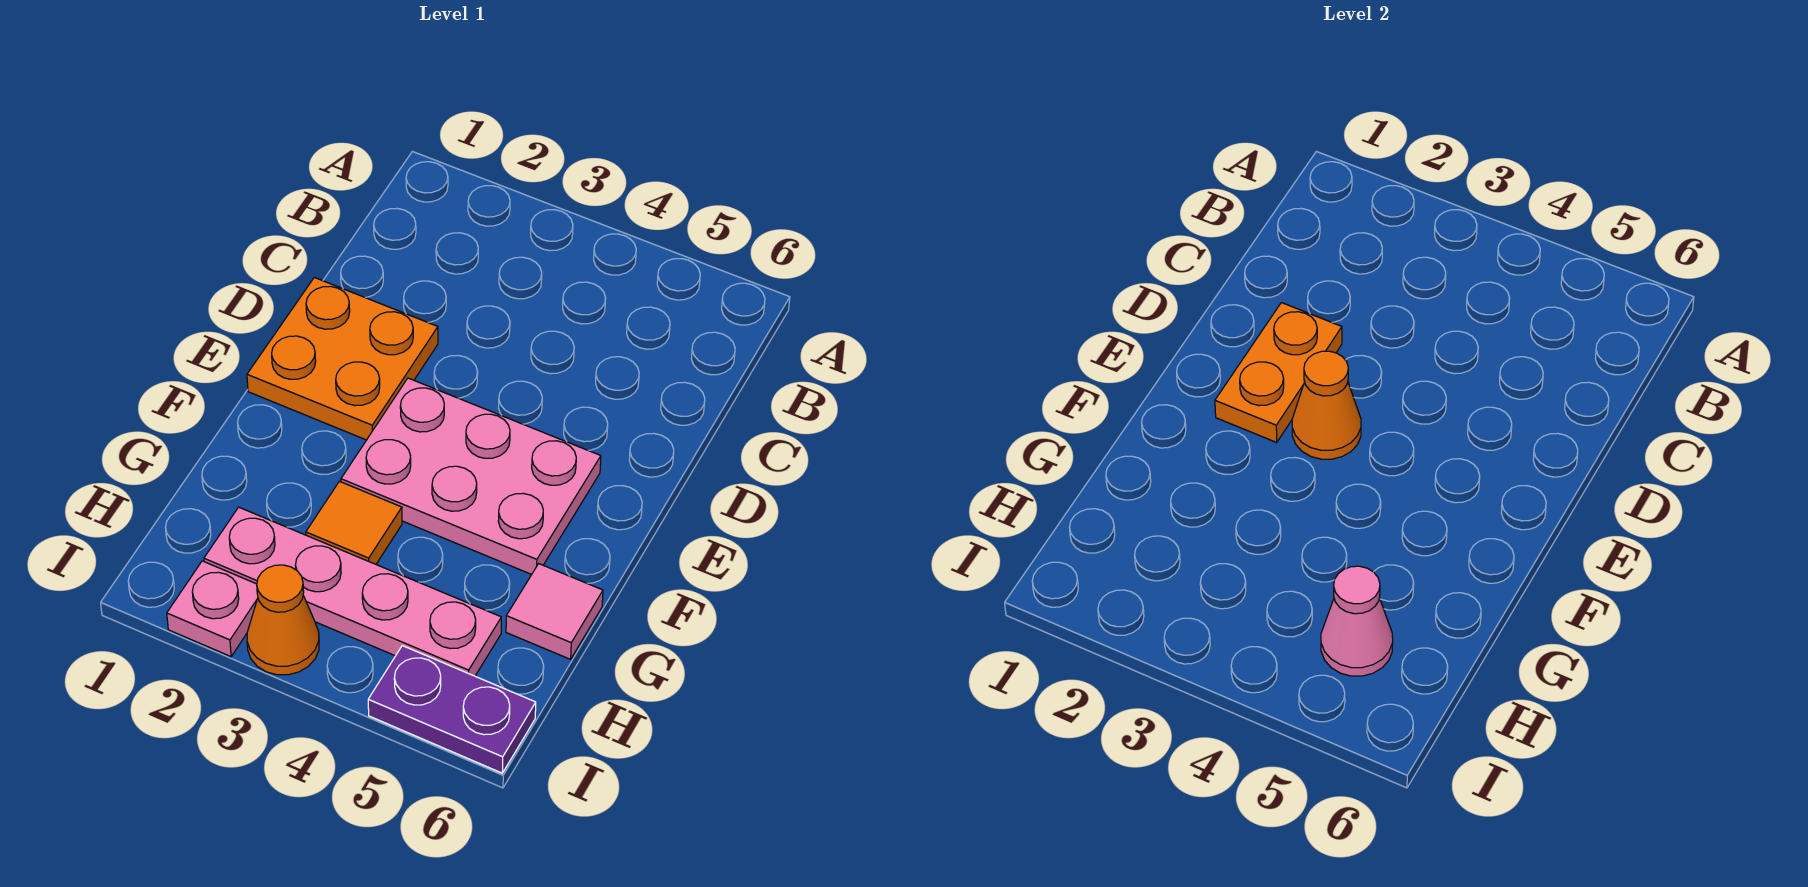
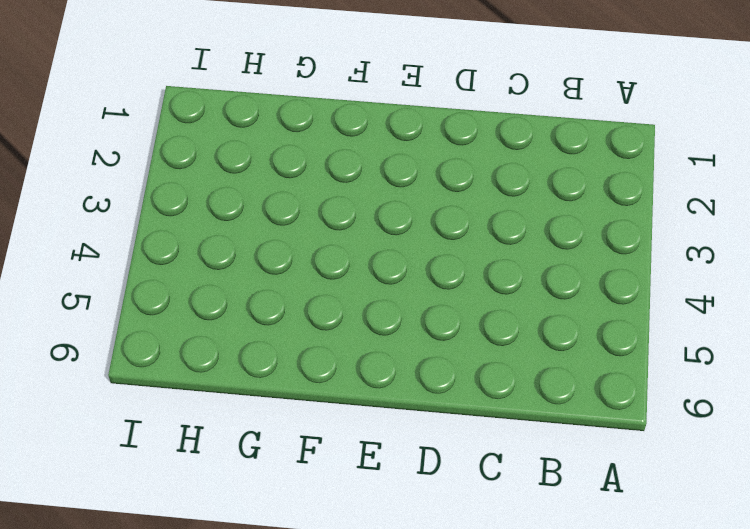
none -> orange 2x2 plate [247,277,438,440]
none -> pink 2x3 plate [341,378,601,574]

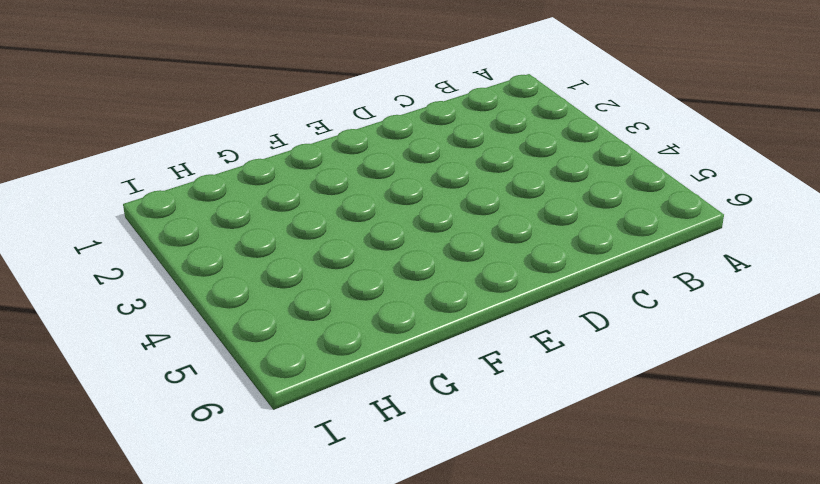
none -> orange 2x2 plate [247,277,438,440]
none -> pink 2x3 plate [341,378,601,574]

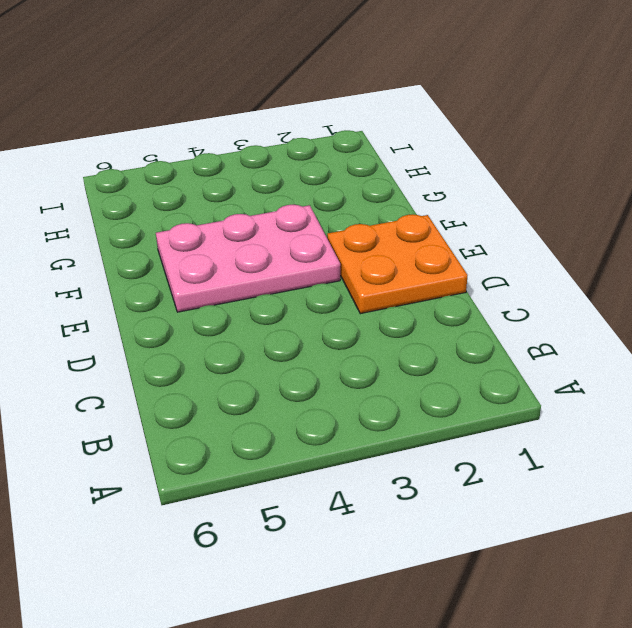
none -> orange 1x1 tile [306,481,402,564]
none -> pink 1x1 tile [506,564,603,659]

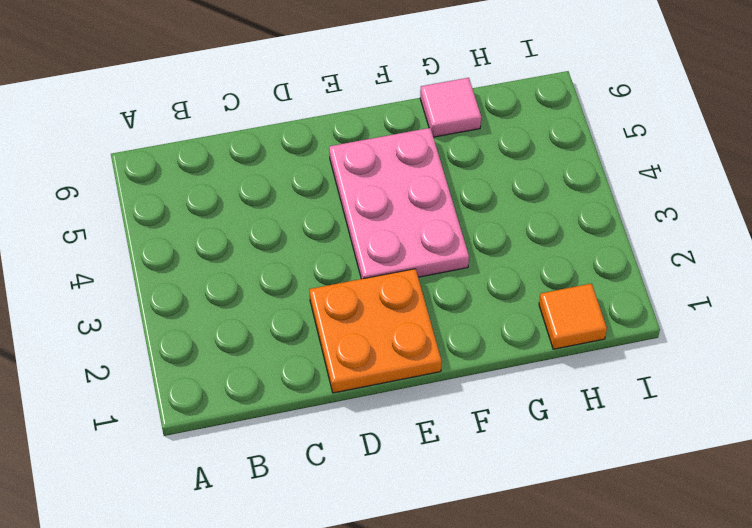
orange 1x1 tile [539,283,607,349] -> orange 1x1 tile moved to [306,481,402,564]
none -> pink 1x4 plate [204,507,501,676]
none -> pink 1x1 plate [167,561,258,657]

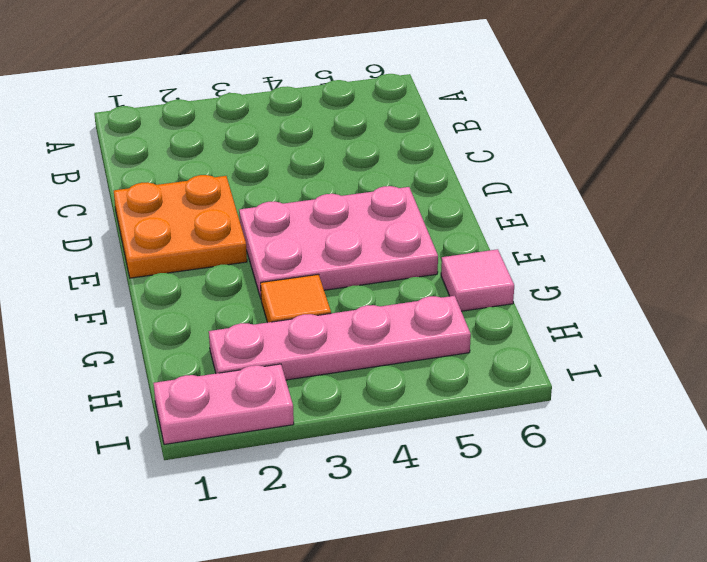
pink 1x2 plate [154,364,294,445] -> pink 1x1 plate [167,561,258,657]
none -> orange 1x1 cone [247,565,319,675]
none -> purple 1x2 plate [368,646,536,773]

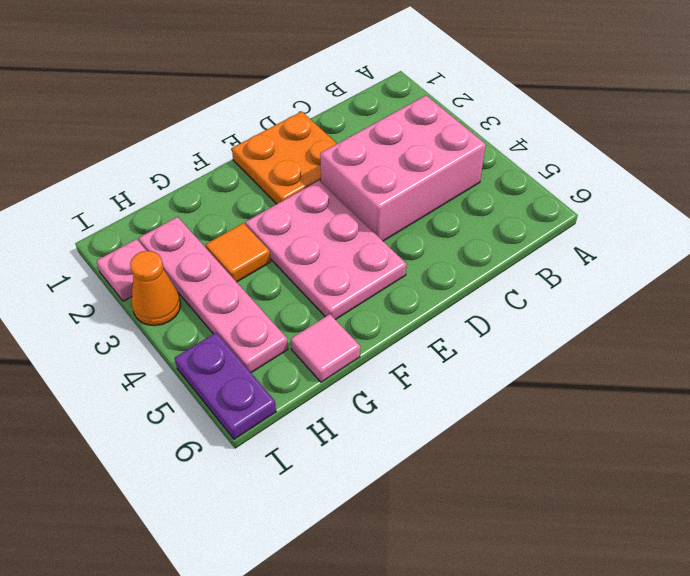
pink 2x3 brick [320,95,486,241] -> none
none -> orange 1x2 plate [1215,303,1342,442]
none -> orange 1x1 cone [1292,351,1361,459]

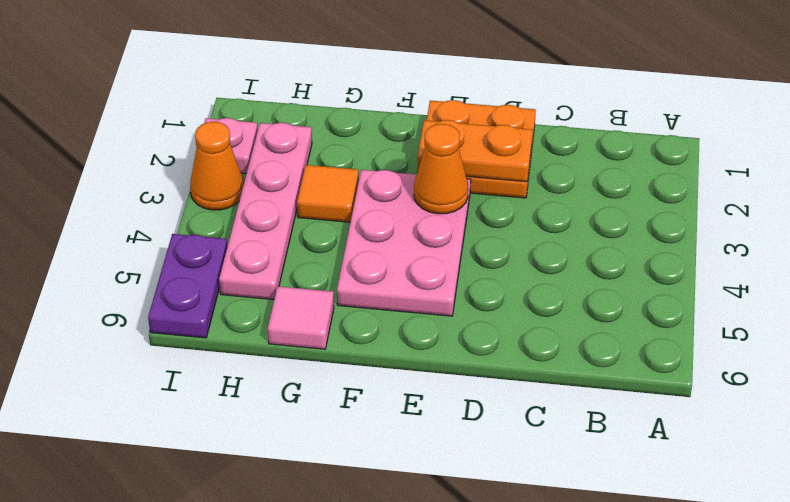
none -> pink 1x1 cone [1321,566,1393,676]

